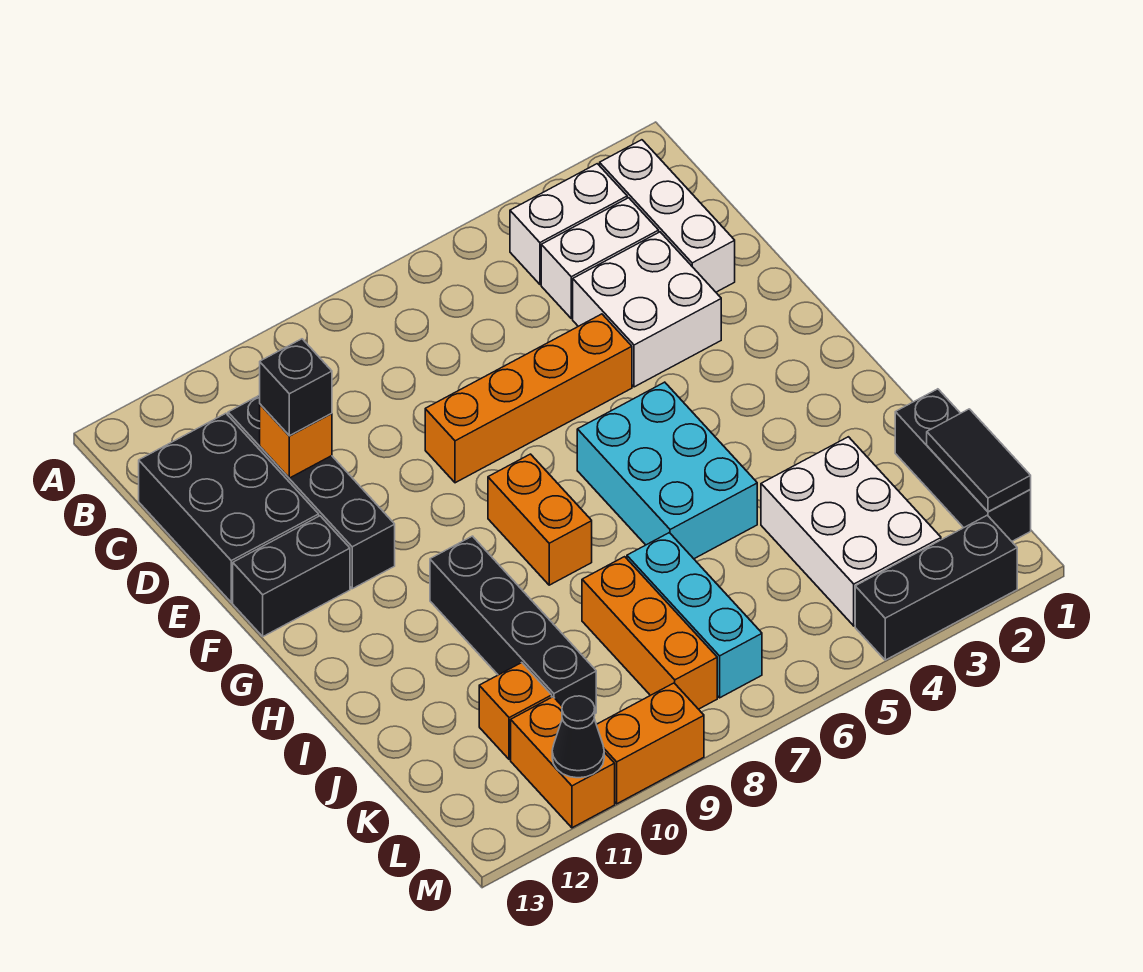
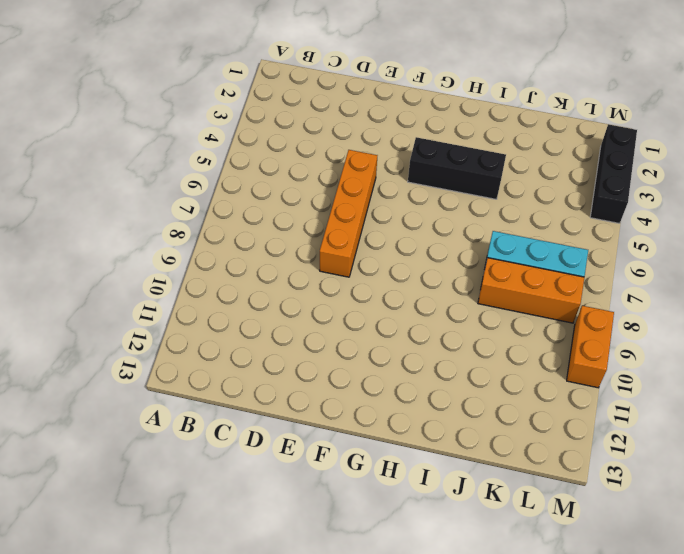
black 1x3 brick [408,137,506,199] -> black 1x3 brick moved to [895,389,1031,541]
none -> white 1x3 brick [600,140,735,292]
none -> white 1x2 brick [510,164,627,284]
none -> white 1x2 brick [541,198,659,319]

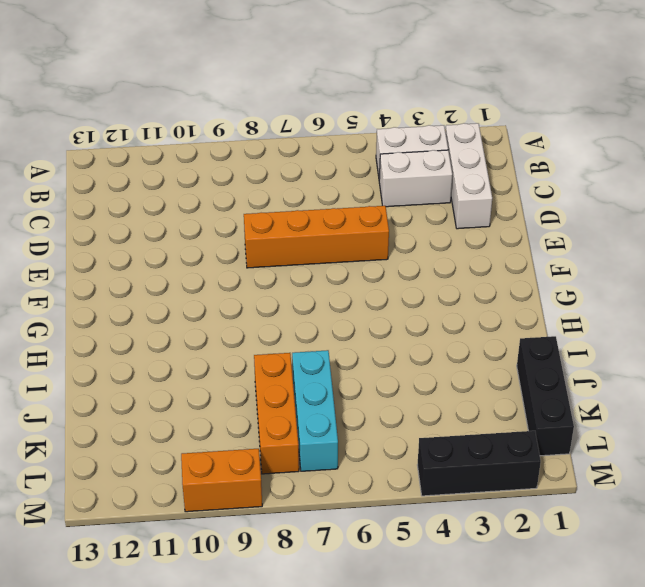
none -> black 1x4 brick [228,395,395,589]
none -> black 2x3 brick [139,413,319,602]
none -> white 2x2 brick [573,232,721,387]

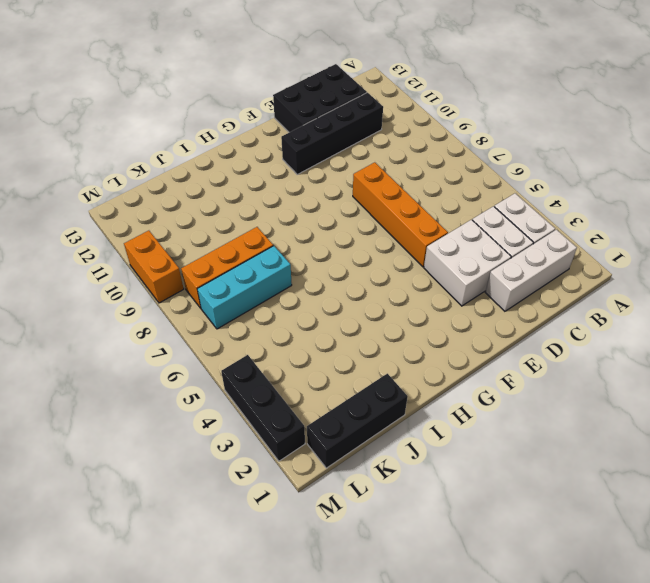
none -> black 1x2 brick [233,516,350,636]
none -> cyan 2x3 brick [577,382,757,559]
none -> orange 1x2 brick [488,454,592,585]

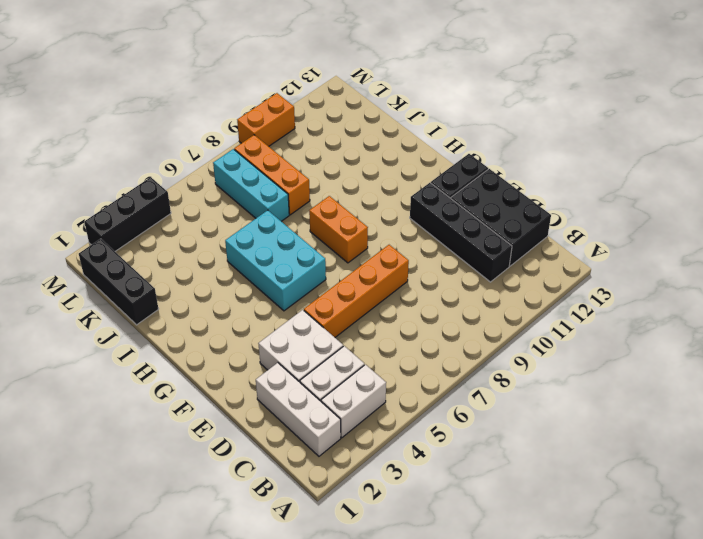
none -> black 1x4 brick [430,536,596,714]
none -> white 2x3 brick [761,437,941,626]
none -> orange 1x1 brick [479,663,552,760]

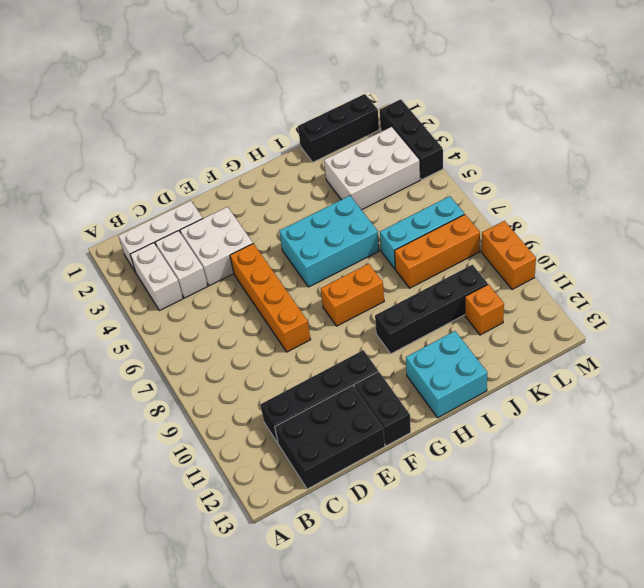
cyan 2x2 brick [406,331,487,417] -> none
none -> orange 1x2 brick [511,697,615,828]
none -> orange 1x1 brick [260,404,332,478]
none -> black 1x2 tile [927,409,1031,512]

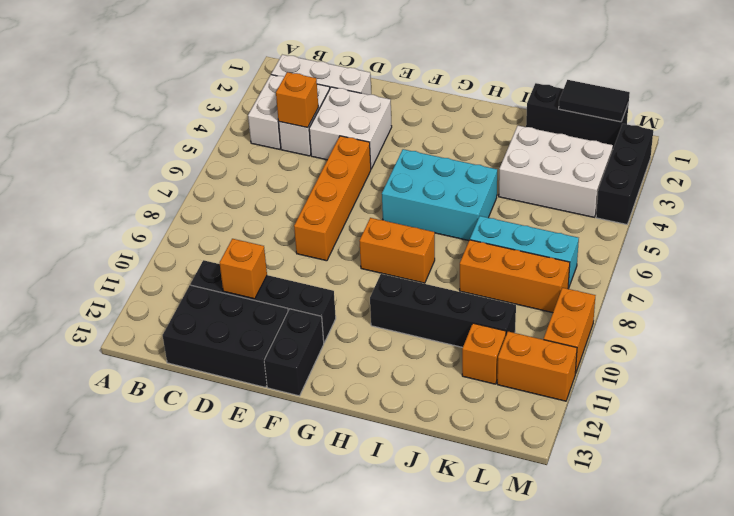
orange 1x1 brick [276,72,318,128] -> none
none -> black 1x1 cone [552,696,604,778]
none -> black 1x1 brick [260,339,332,436]

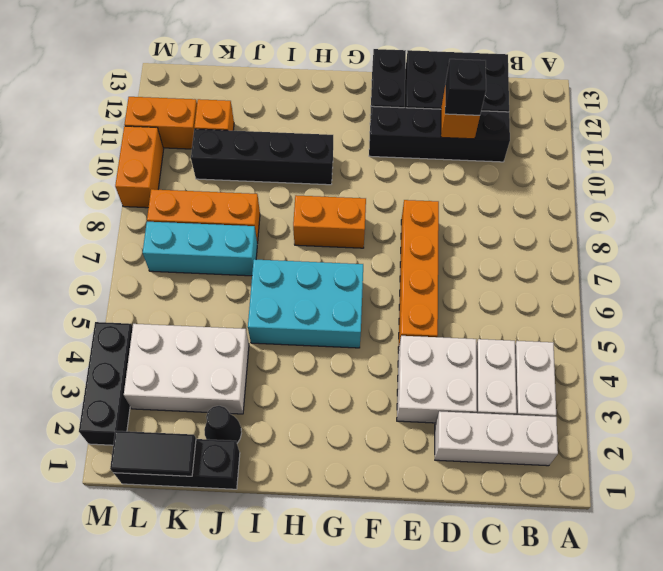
black 1x1 cone [204,406,242,443] -> black 1x1 cone moved to [552,696,604,778]

